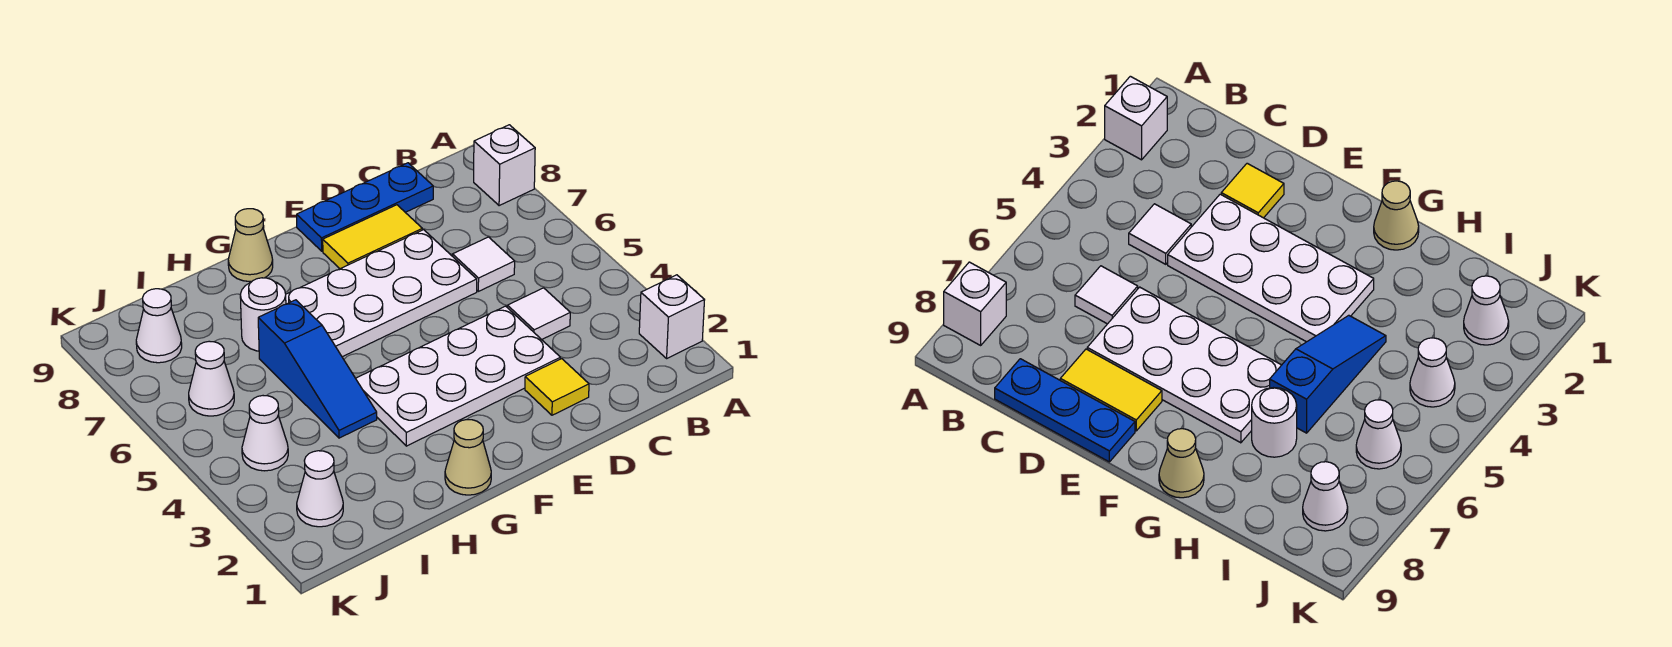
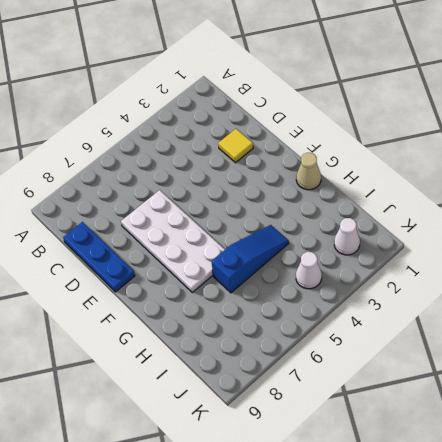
none -> white 1x1 brick [639,275,704,358]
none -> white 1x1 brick [474,125,535,206]
none -> white 1x1 tile [507,288,570,340]

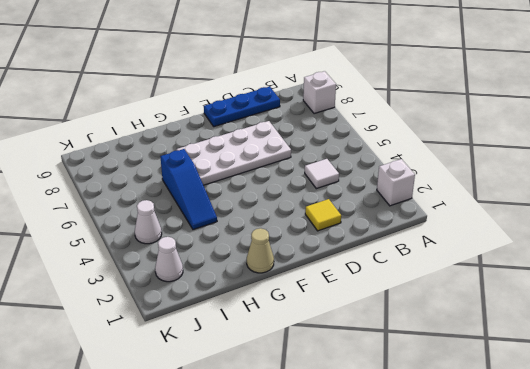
none -> white 1x1 tile [453,237,515,291]
none -> white 2x4 plate [356,306,560,446]
none -> yellow 1x2 tile [323,205,422,269]

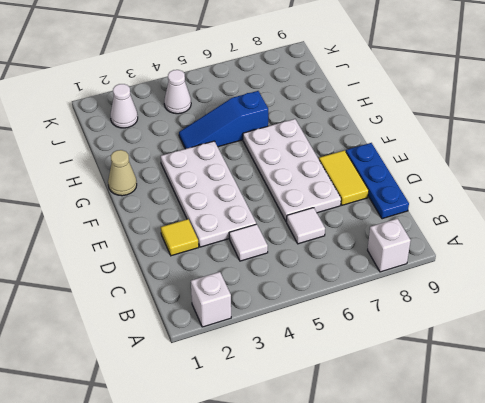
none -> tan 1x1 cone [228,209,273,282]
none -> white 1x1 round brick [240,278,286,351]
none -> white 1x1 cone [189,341,234,416]

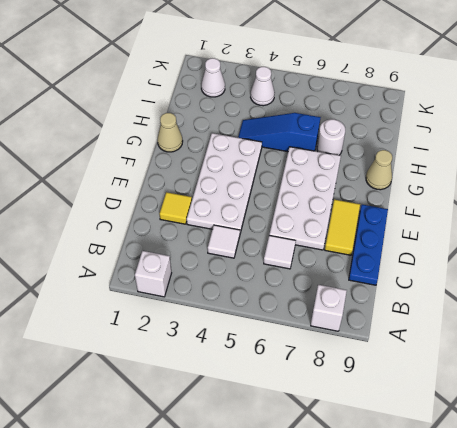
none -> white 1x1 cone [189,341,234,416]
none -> white 1x1 cone [136,289,182,363]

